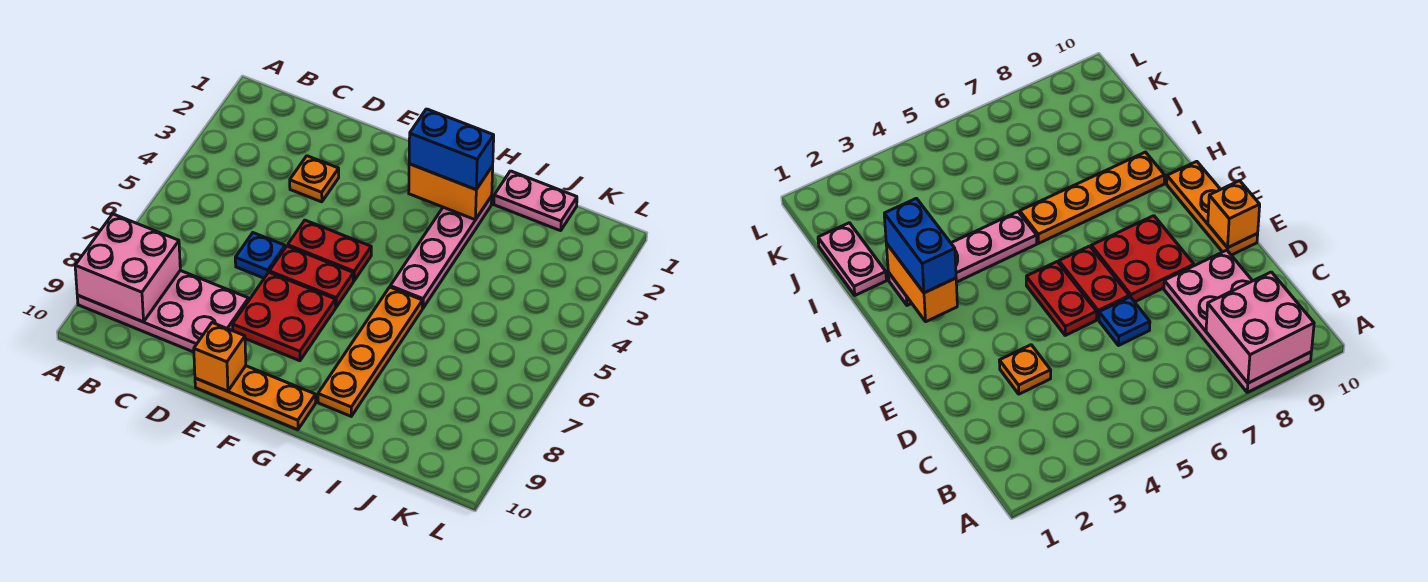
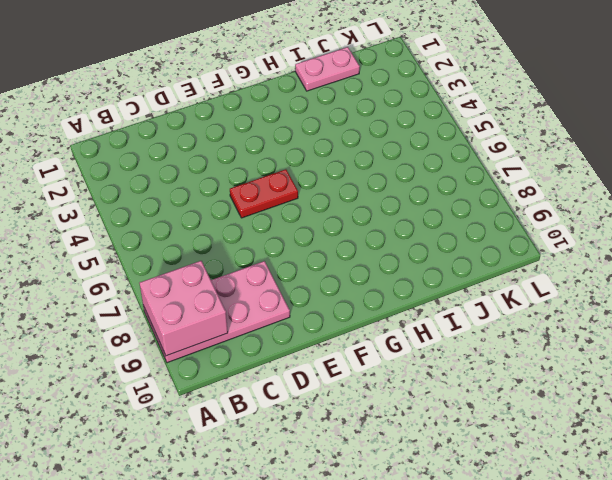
none -> orange 1x1 plate [290,156,339,202]
none -> blue 1x1 plate [235,233,285,278]
none -> red 1x2 plate [269,246,353,307]

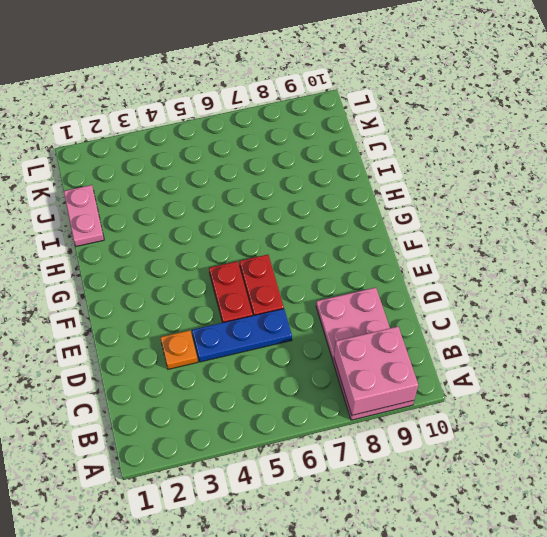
blue 1x3 plate [192,309,292,362] -> blue 1x1 plate [235,233,285,278]
none -> red 2x2 plate [233,272,336,361]
none -> orange 1x3 plate [195,366,316,430]
none -> pink 1x4 plate [390,196,492,308]

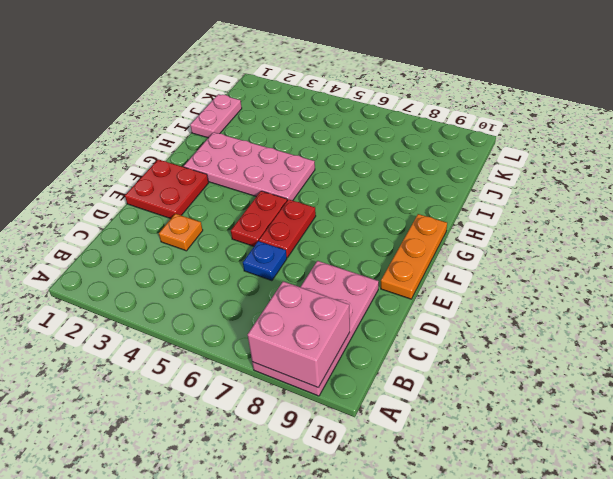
red 2x2 plate [125,159,209,219] -> red 2x2 plate moved to [233,272,336,361]
pink 2x4 plate [184,132,315,201] -> pink 1x4 plate [390,196,492,308]
none -> orange 1x4 plate [318,287,422,416]
none -> orange 1x1 brick [194,323,246,391]
none -> orange 1x2 brick [409,164,493,220]

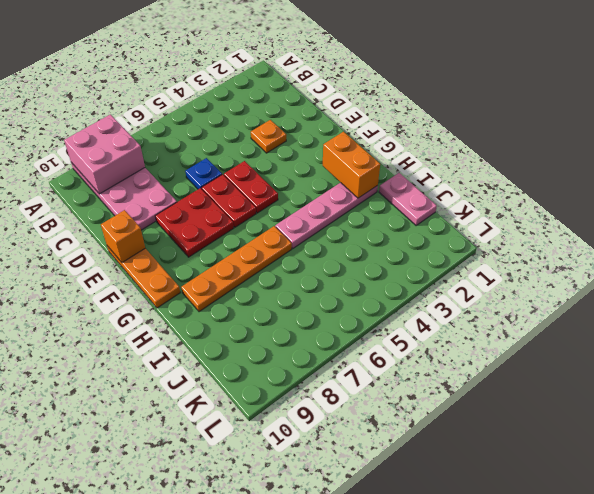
none -> blue 1x2 brick [409,109,494,189]

